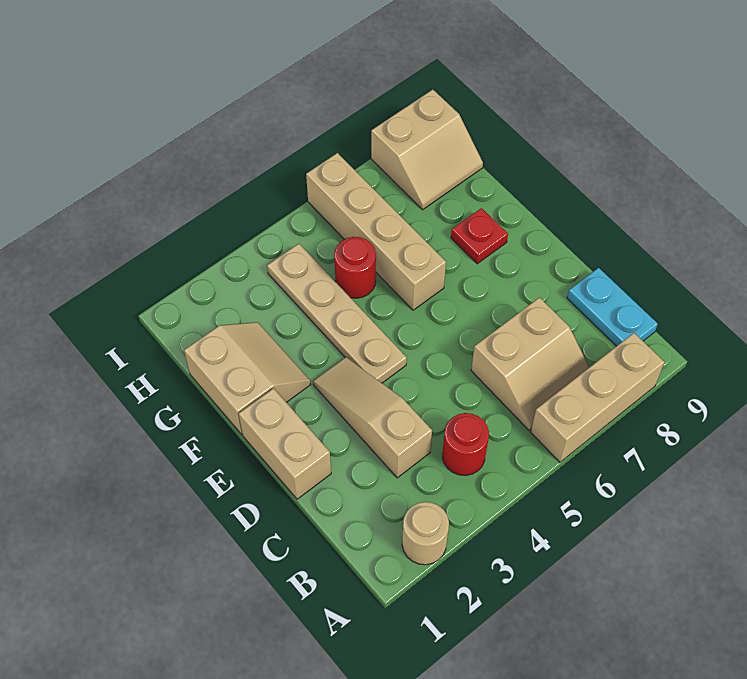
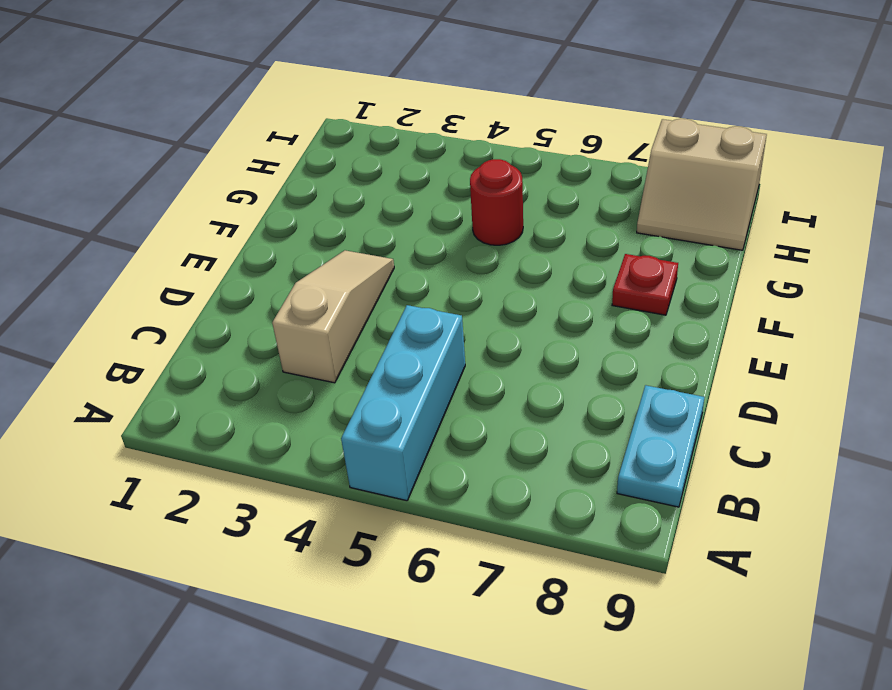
cyan 1x3 brick [341,305,465,501] -> none
none -> tan 1x1 round brick [402,502,449,565]
none -> tan 1x3 brick [531,333,664,462]
none -> red 1x1 round brick [442,413,489,476]

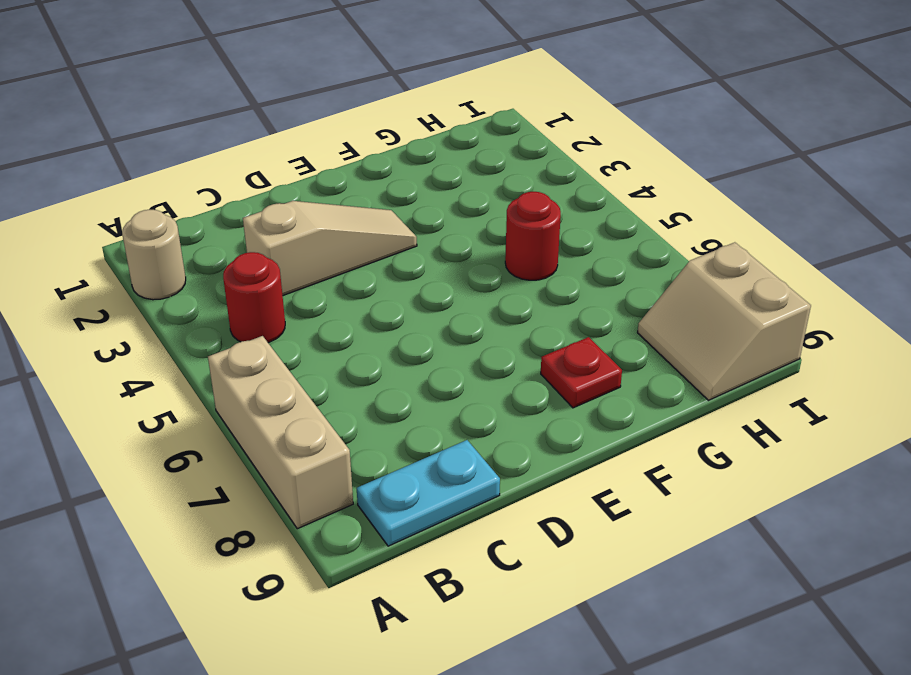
none -> tan 2x2 slope [471,298,589,430]
none -> tan 1x2 brick [239,388,331,499]
none -> tan 1x4 plate [267,244,407,383]

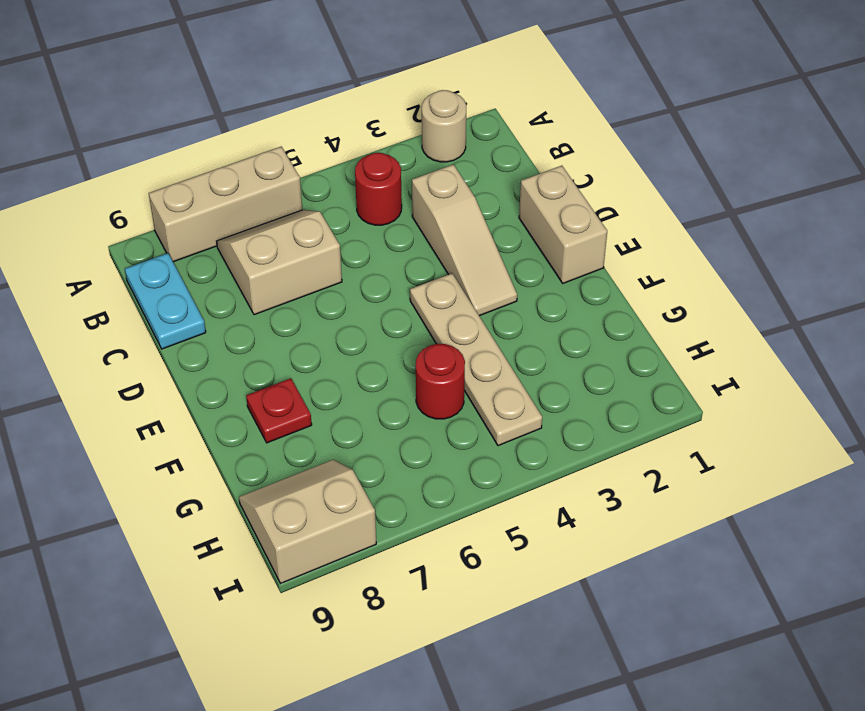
none -> tan 2x2 slope [184,322,311,434]
none -> tan 1x4 brick [306,153,446,310]

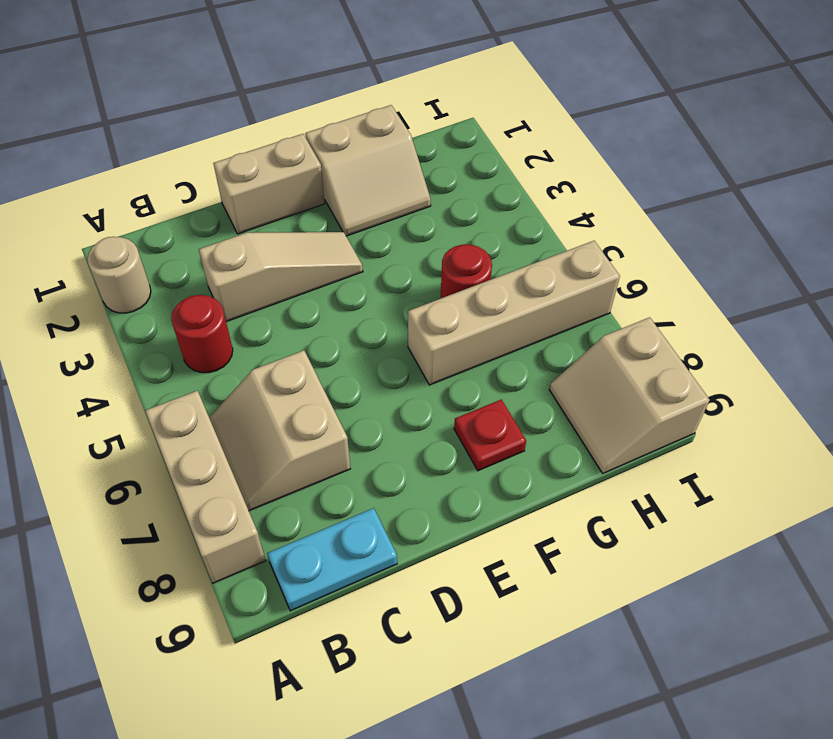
none -> tan 1x4 plate [267,244,407,383]

